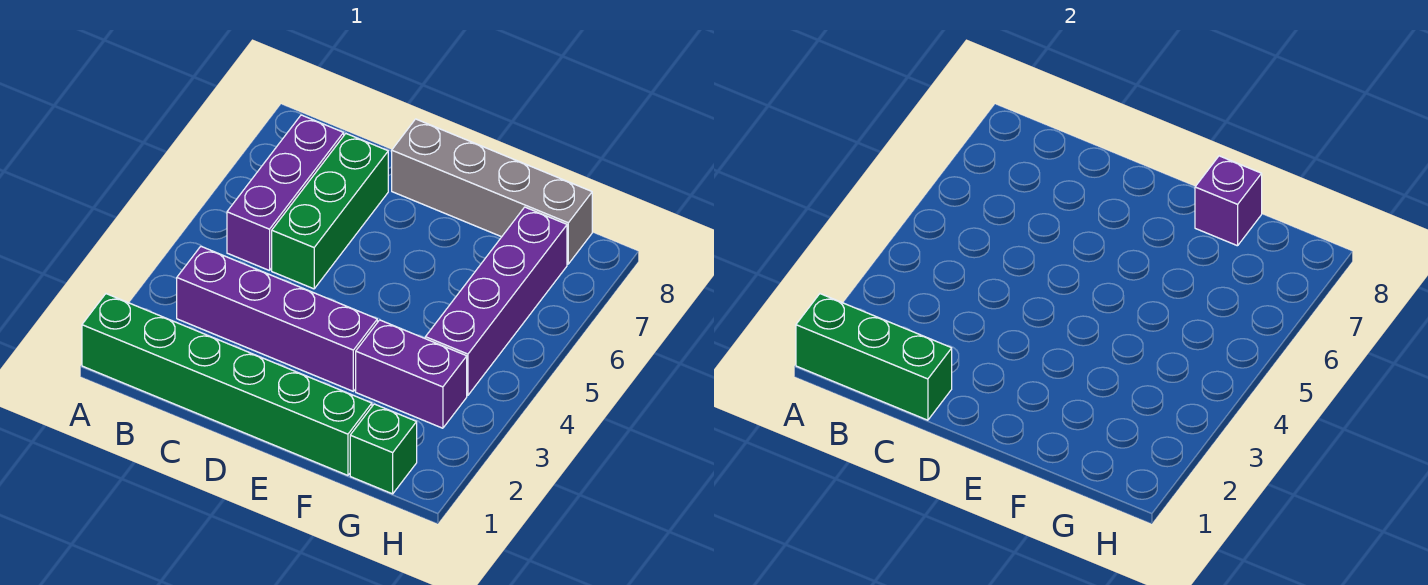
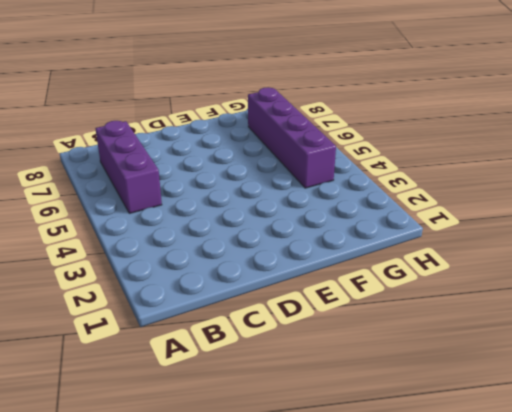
none -> green 1x6 brick [82,294,372,475]
none -> purple 1x4 brick [177,247,377,391]

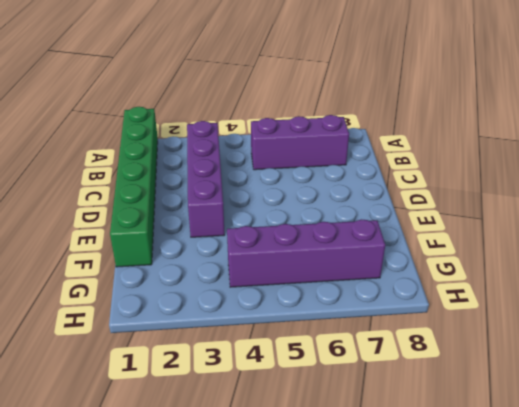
none -> green 1x3 brick [272,133,388,289]
none -> grey 1x4 brick [392,119,592,264]

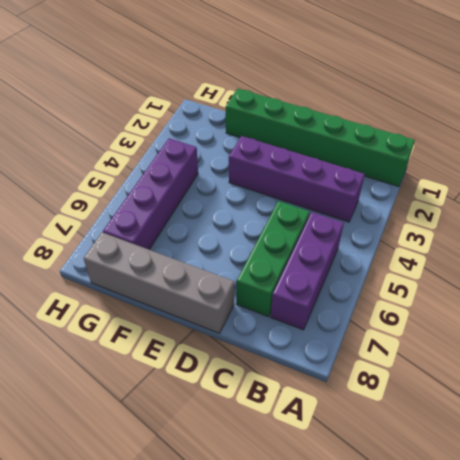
none -> purple 1x2 brick [356,320,467,428]
none -> green 1x1 brick [350,404,417,494]

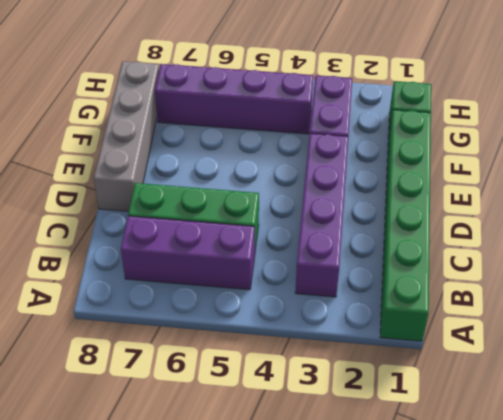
none -> green 1x3 brick [796,294,952,420]
none -> purple 1x1 brick [1195,156,1262,246]

